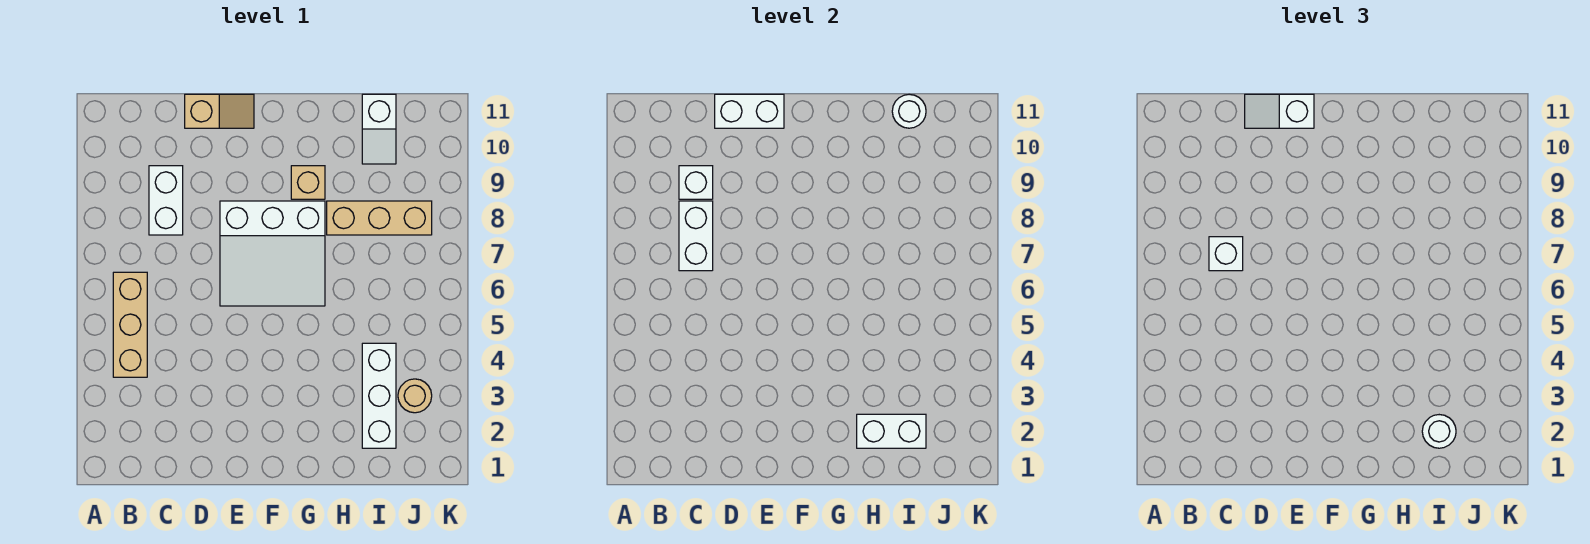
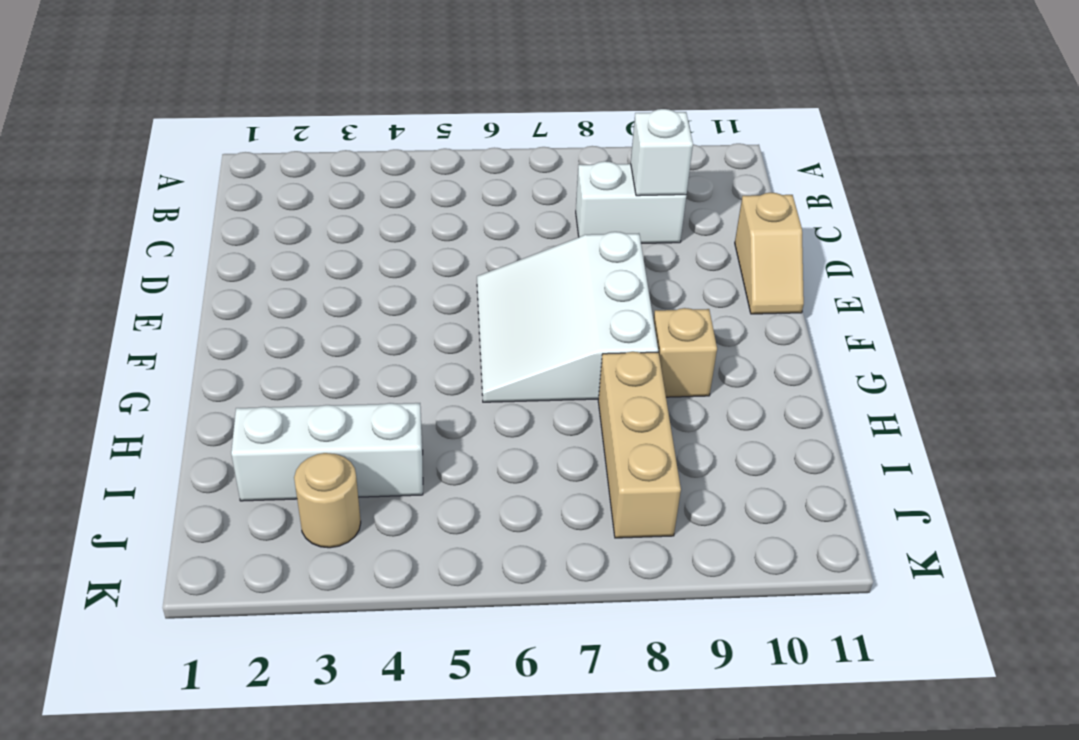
none -> tan 1x3 brick [113,272,147,377]
none -> white 1x2 slope [362,94,396,164]
none -> white 1x2 brick [679,201,713,271]

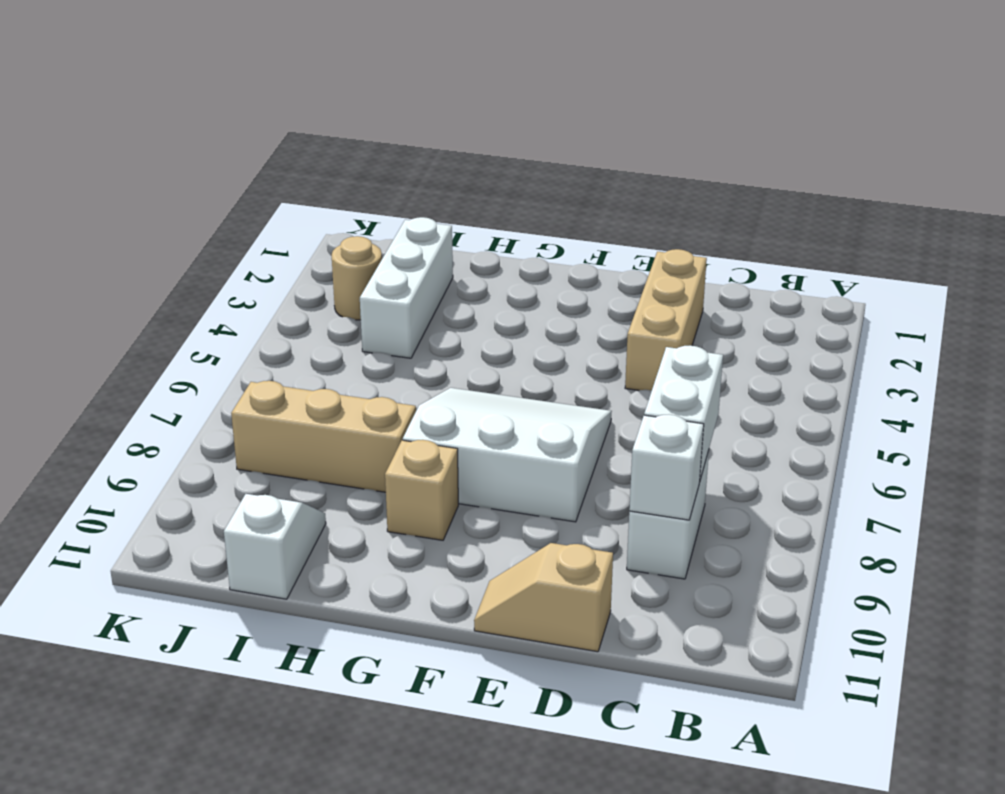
tan 1x3 brick [625,249,707,390] -> tan 1x3 brick moved to [113,272,147,377]
none -> white 1x2 brick [715,94,784,128]
none -> white 1x2 brick [857,414,926,448]
none -> white 1x1 round brick [892,94,926,128]

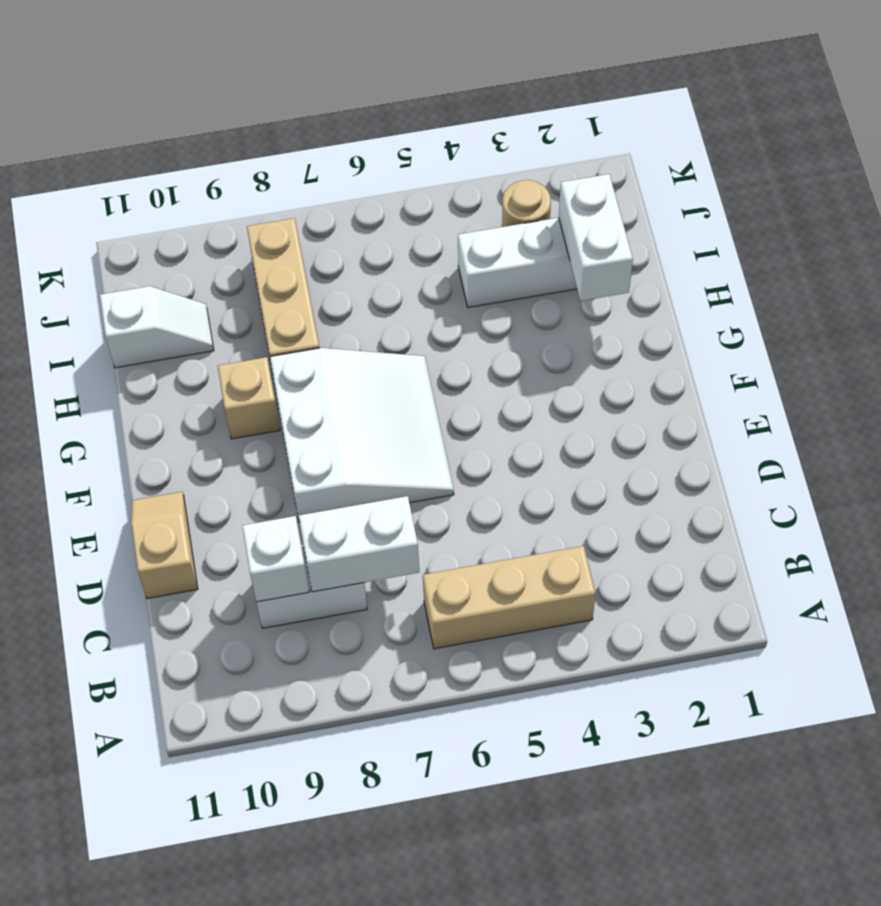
none -> white 1x2 brick [715,94,784,128]
none -> white 1x1 round brick [892,94,926,128]
none -> white 1x1 brick [1209,237,1243,271]

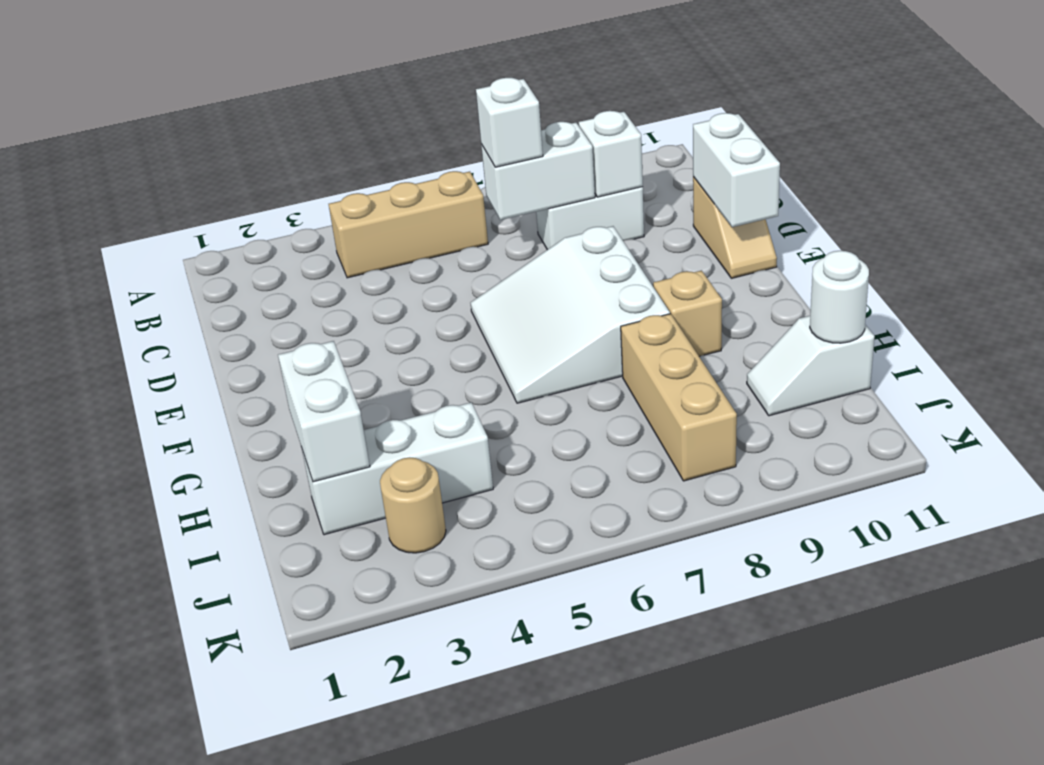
none -> white 1x2 slope [1245,94,1314,128]
none -> white 1x1 round brick [1422,415,1456,448]

